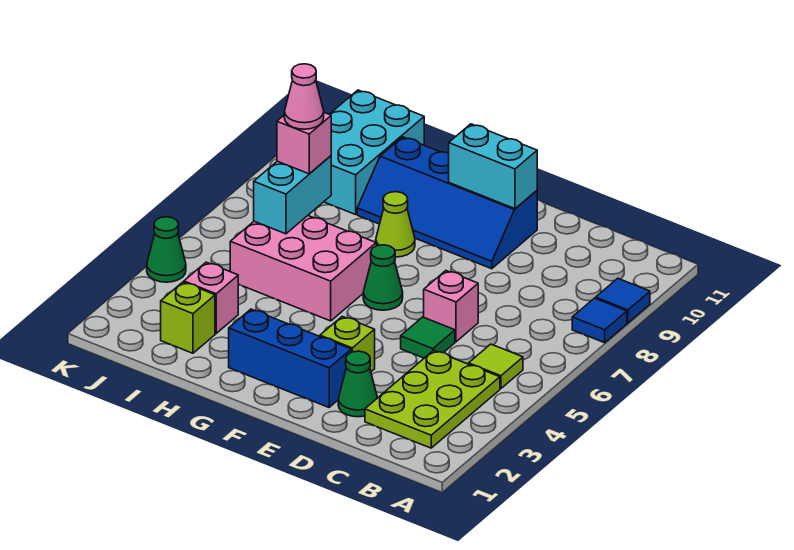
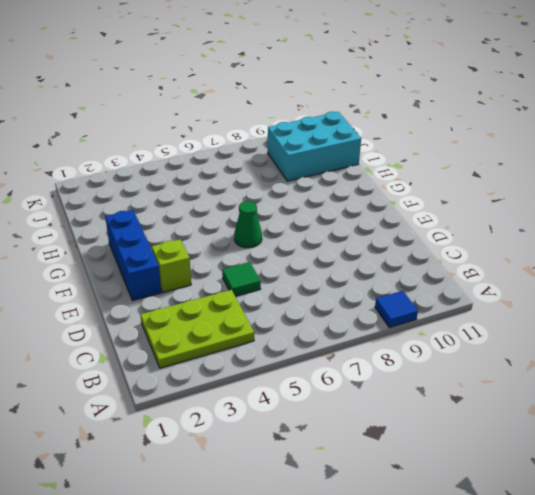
none -> blue 1x1 tile [572,298,627,343]
none -> lime 1x1 tile [469,344,523,389]
none -> green 1x1 cone [338,351,377,417]

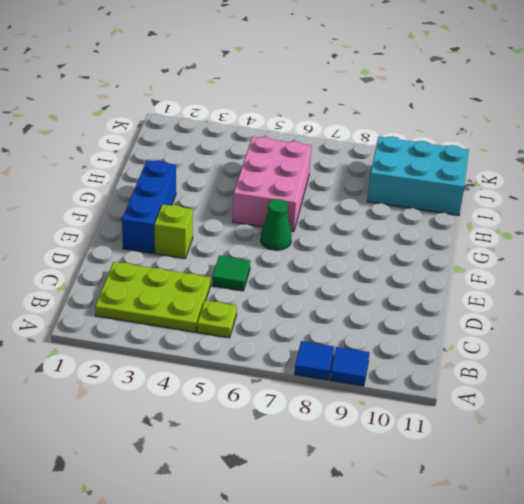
lime 1x1 plate [197,300,237,338] -> lime 1x1 tile [469,344,523,389]
none -> green 1x1 cone [338,351,377,417]
none -> pink 1x1 brick [424,271,478,342]
none -> blue 2x4 slope [357,137,537,269]

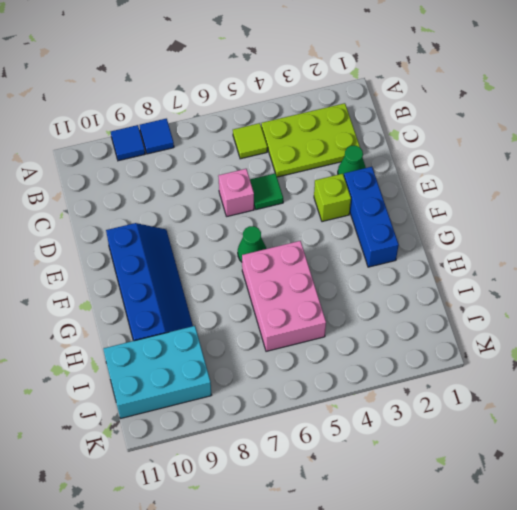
none -> lime 1x1 cone [376,192,415,257]
none -> lime 1x1 brick [161,282,215,353]
none -> pink 1x1 brick [184,262,238,333]

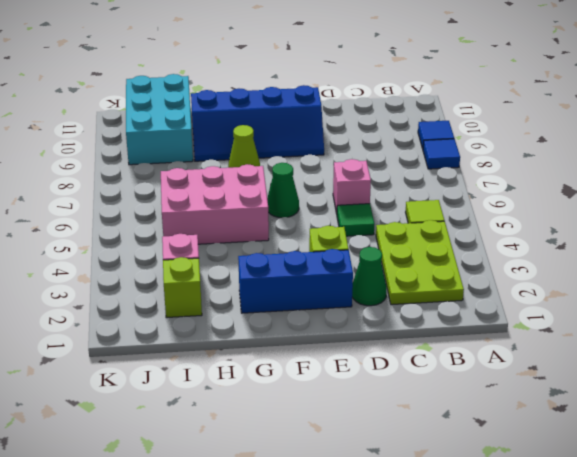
none -> green 1x1 cone [147,217,186,282]
none -> cyan 1x2 brick [449,124,537,209]
none -> cyan 1x2 brick [254,156,331,234]

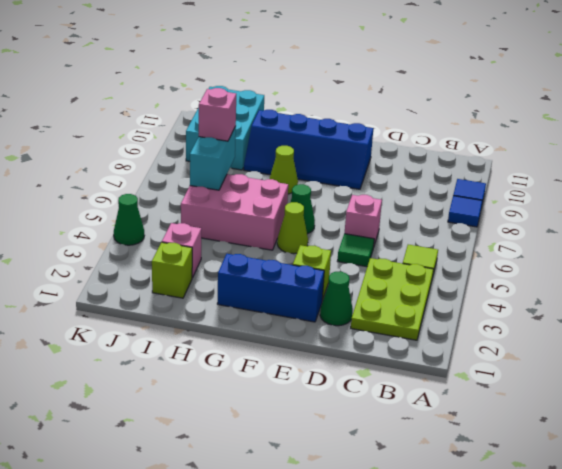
lime 1x1 cone [277,202,308,254] -> none
none -> cyan 1x2 brick [449,124,537,209]
none -> pink 1x1 cone [284,64,324,129]

